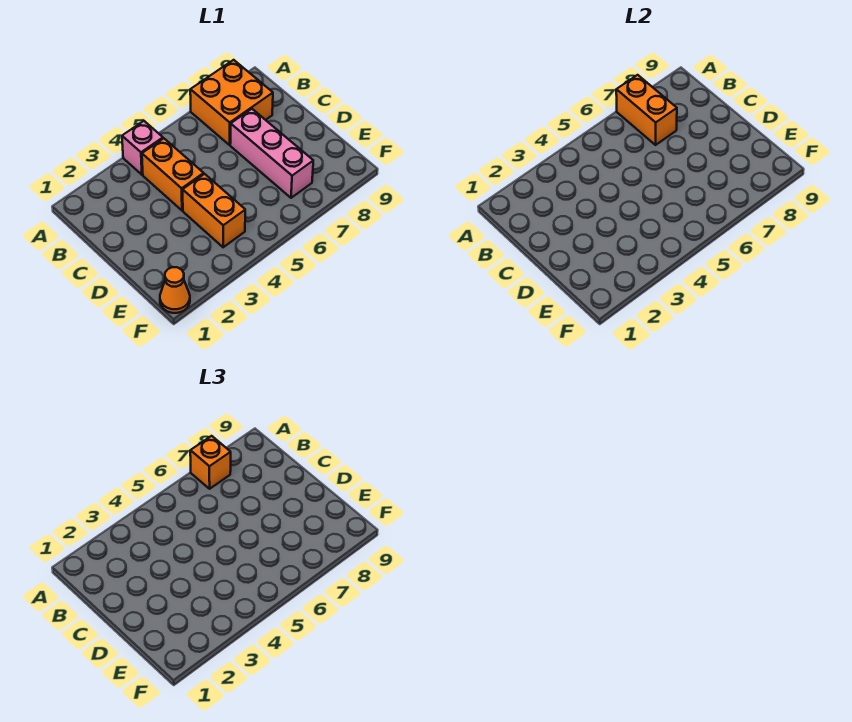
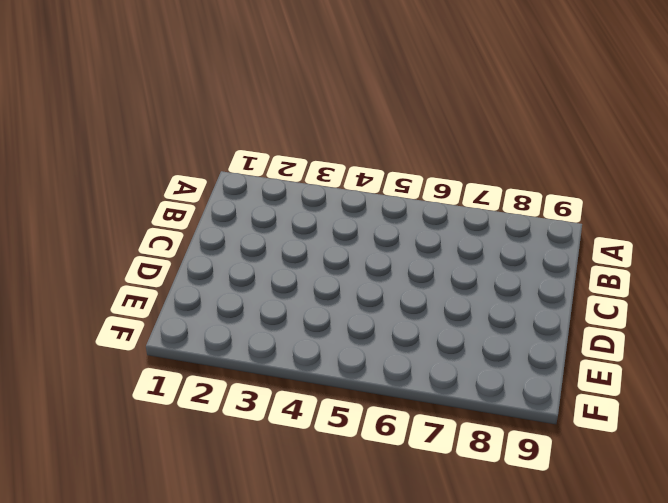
none -> pink 1x1 brick [122,121,163,175]
none -> orange 2x2 brick [190,60,273,145]

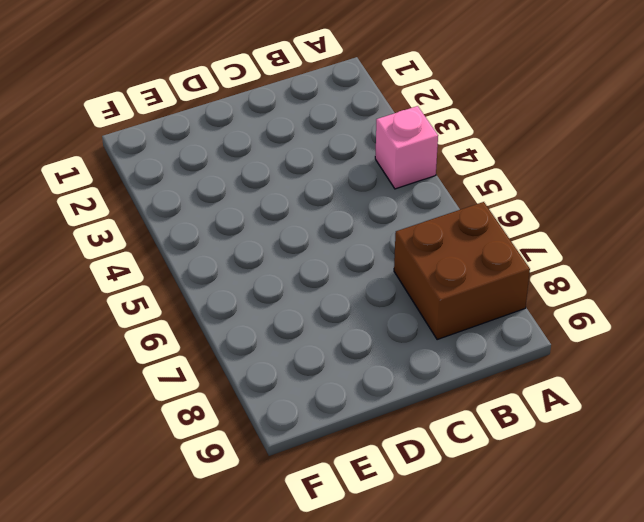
brown 2x2 brick [394,202,530,340] -> orange 2x2 brick [190,60,273,145]
none -> orange 1x2 brick [142,138,204,210]
none -> pink 1x3 brick [230,109,313,198]

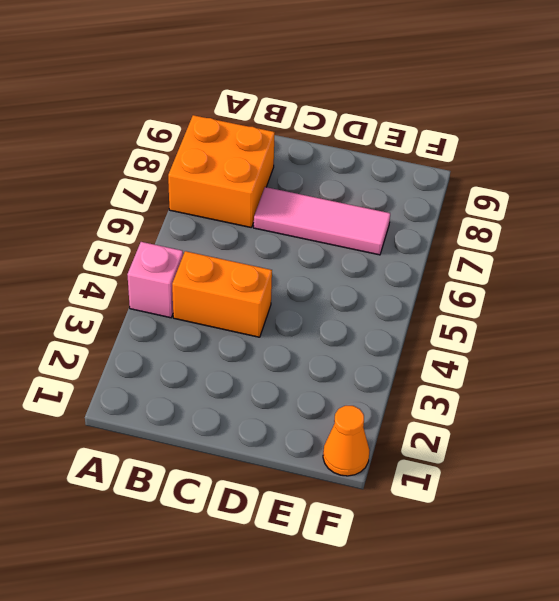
pink 1x3 tile [254,187,390,255] -> pink 1x3 brick [230,109,313,198]
none -> orange 1x2 brick [183,174,245,247]
none -> orange 1x2 brick [616,75,677,145]

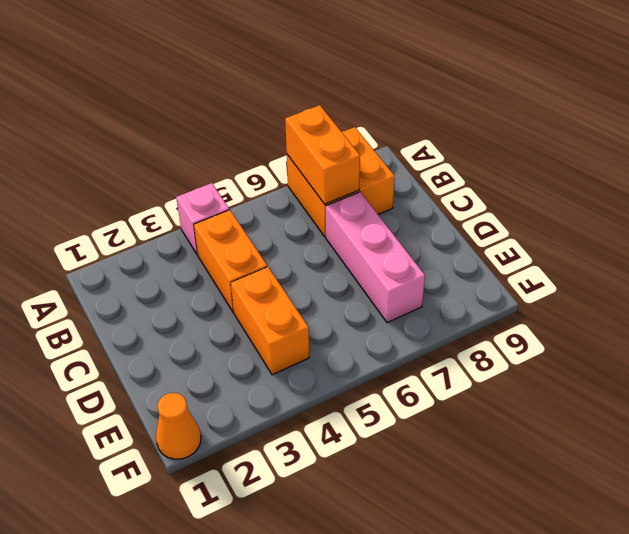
none -> orange 1x1 brick [190,436,231,489]

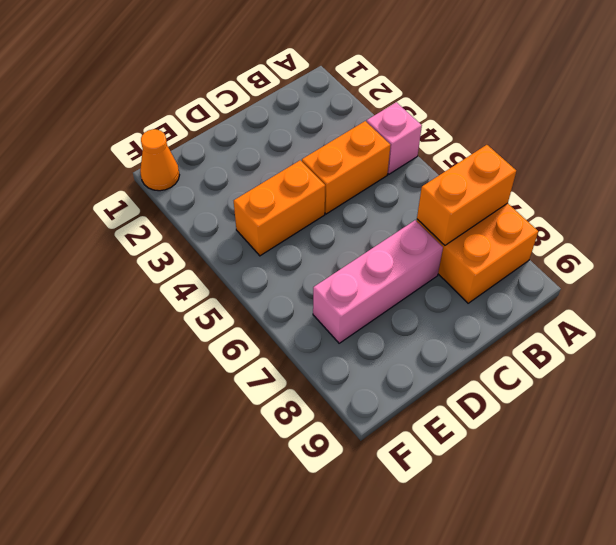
none -> orange 1x1 brick [190,436,231,489]

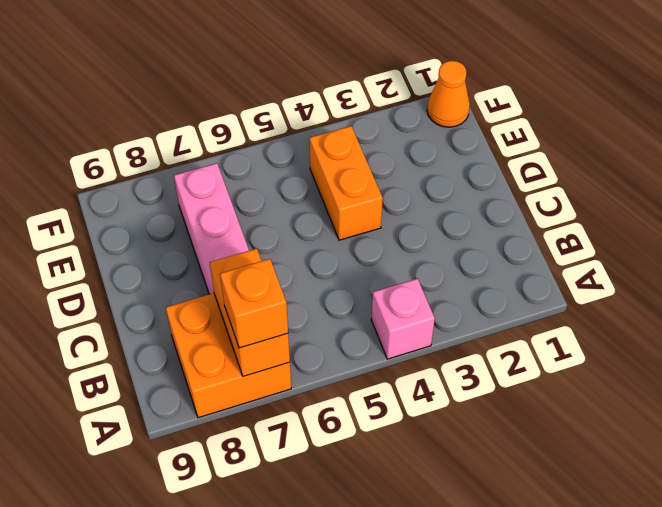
none -> orange 1x2 brick [142,138,204,210]

